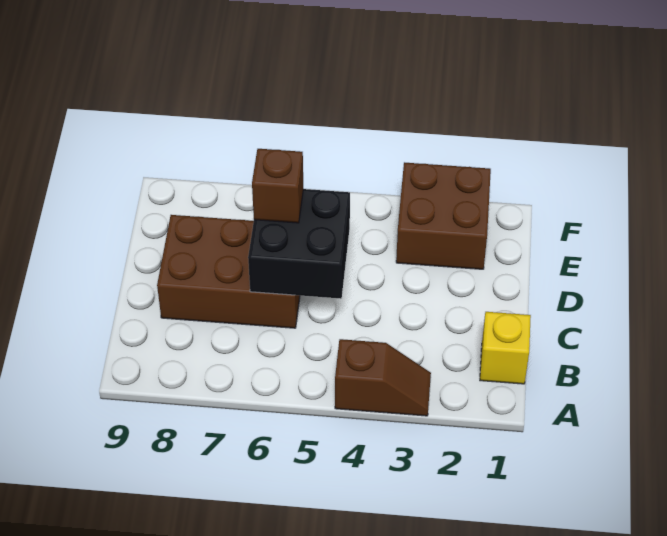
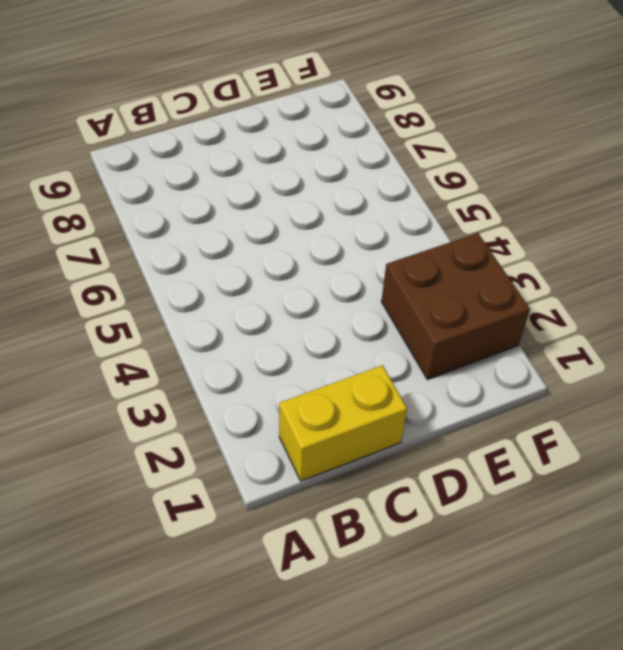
yellow 1x2 brick [279,365,407,481] -> yellow 1x1 brick [480,312,531,384]
none -> brown 1x2 slope [335,339,431,416]
none -> brown 2x3 brick [157,215,300,328]

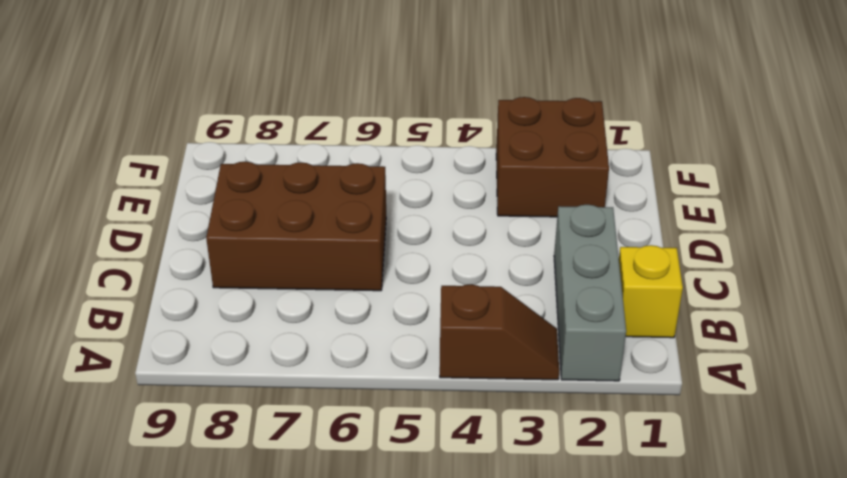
grey 1x3 brick [554,205,626,381] -> none
none -> black 2x2 brick [248,189,350,299]
none -> brown 1x1 brick [252,149,303,223]

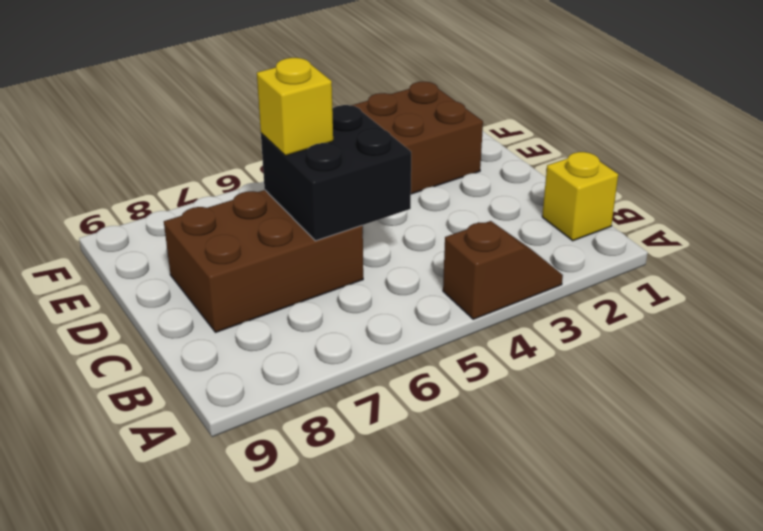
yellow 1x1 brick [257,58,333,156] -> brown 1x1 brick [252,149,303,223]

